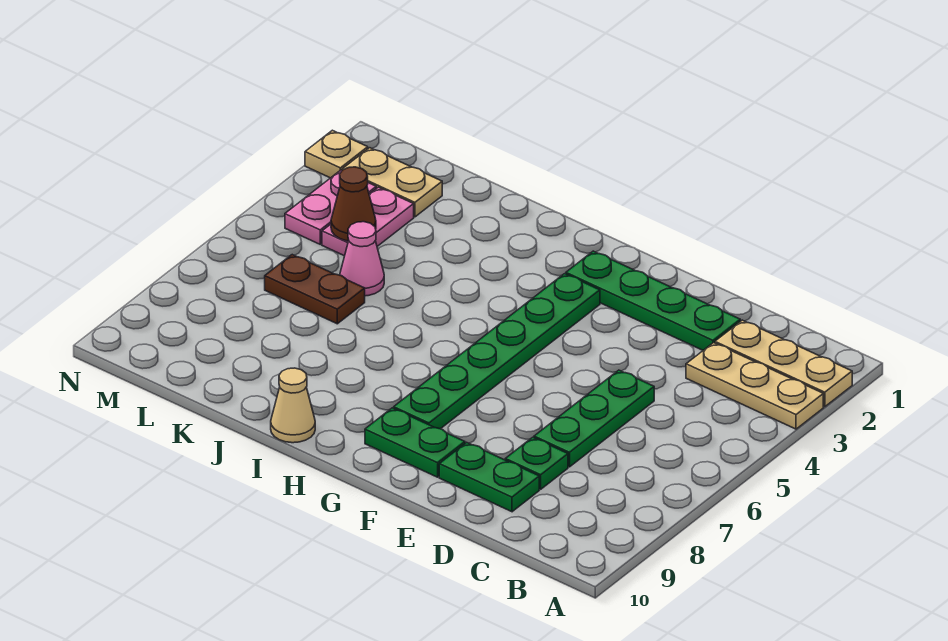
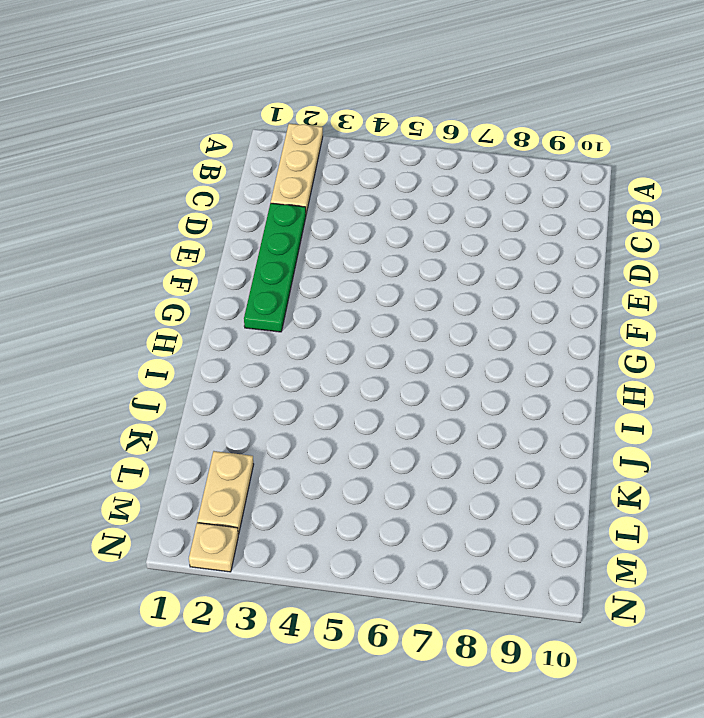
none -> tan 1x3 plate [686,343,823,429]
none -> green 1x3 plate [534,370,654,467]
none -> green 1x1 plate [505,437,568,489]

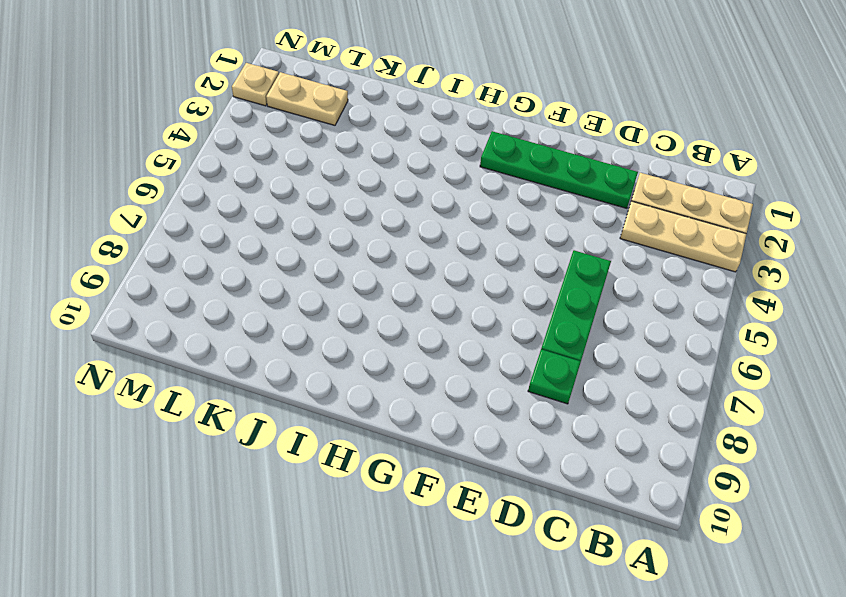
none -> green 1x2 plate [439,442,539,512]
none -> green 1x2 plate [365,408,465,477]
none -> green 1x6 plate [394,274,600,429]

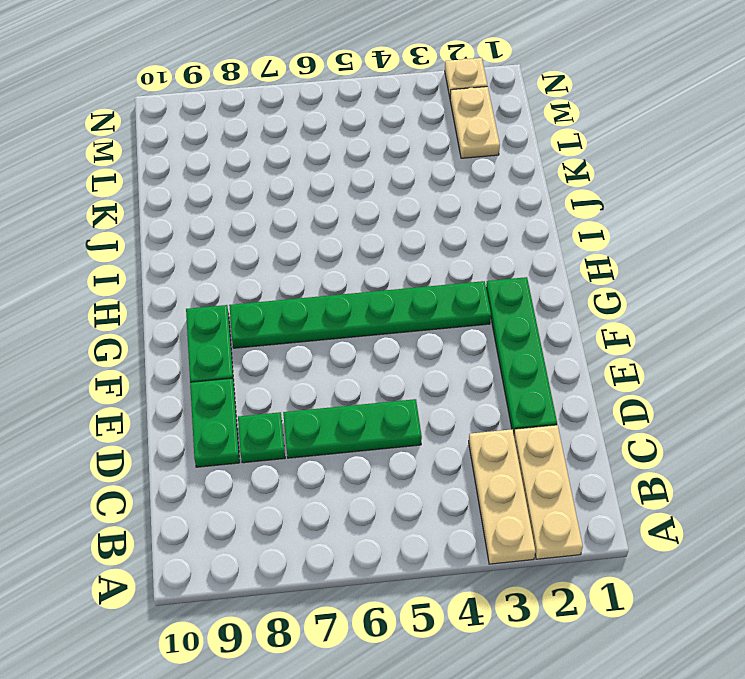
none -> tan 1x1 cone [271,368,315,443]
none -> pink 1x1 cone [340,222,384,296]
none -> brown 1x2 plate [265,255,365,324]

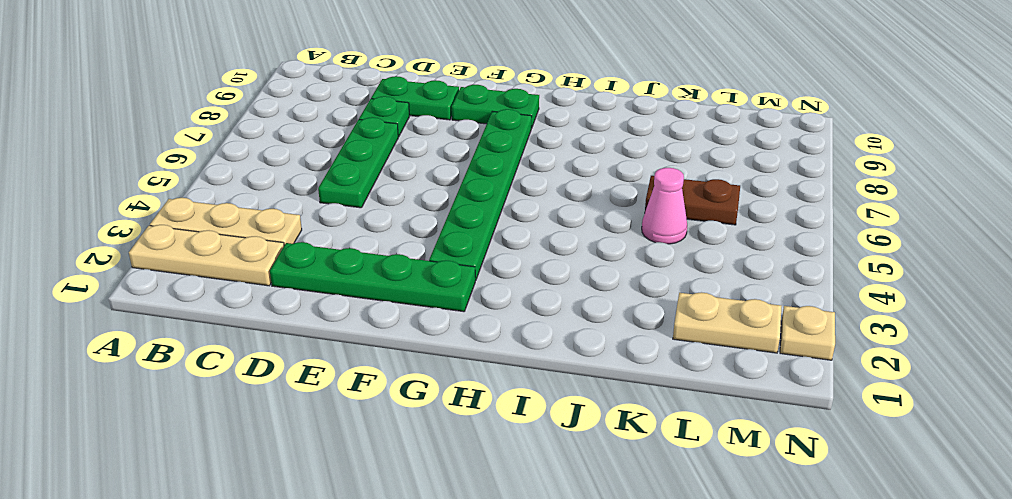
none -> tan 1x1 cone [271,368,315,443]
none -> pink 1x2 plate [322,187,414,256]
none -> pink 1x2 plate [285,170,376,244]

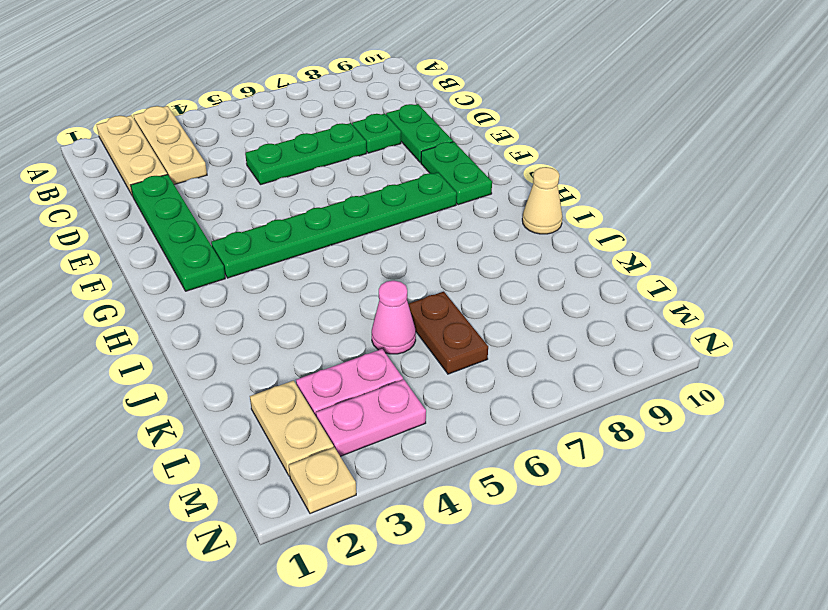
none -> brown 1x1 cone [331,167,376,241]

